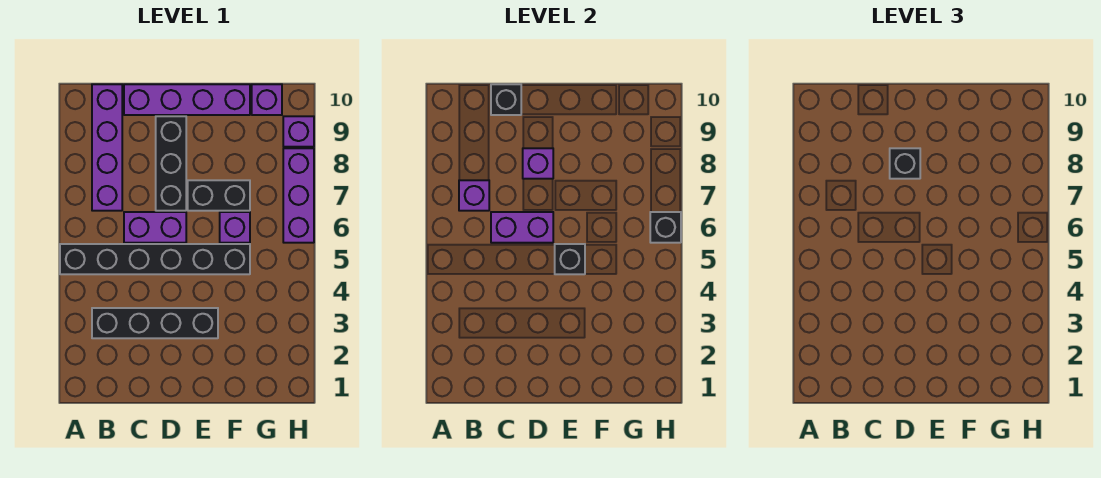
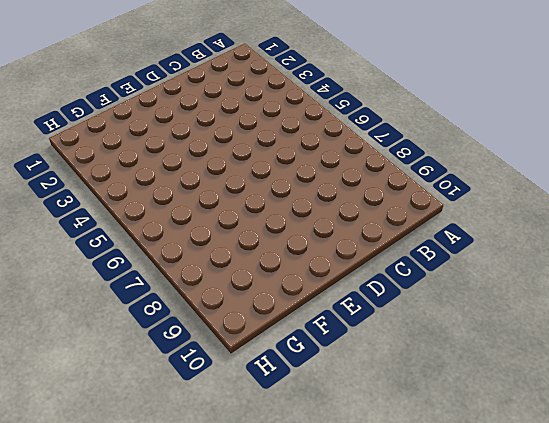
none -> black 1x6 brick [60,244,250,274]
none -> black 1x4 brick [92,308,218,338]
none -> purple 1x4 brick [92,84,122,211]

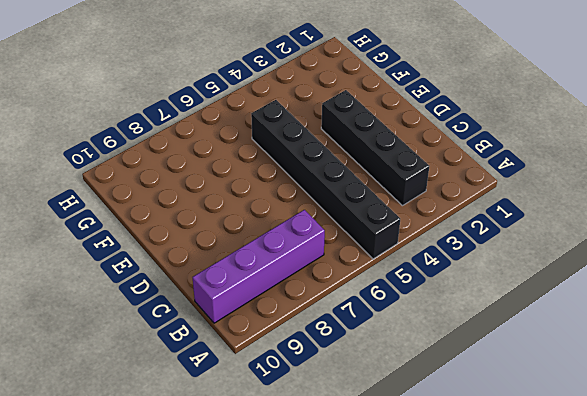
none -> purple 1x2 brick [124,212,186,243]
none -> purple 1x4 brick [124,84,250,115]
none -> black 1x3 brick [156,116,186,211]

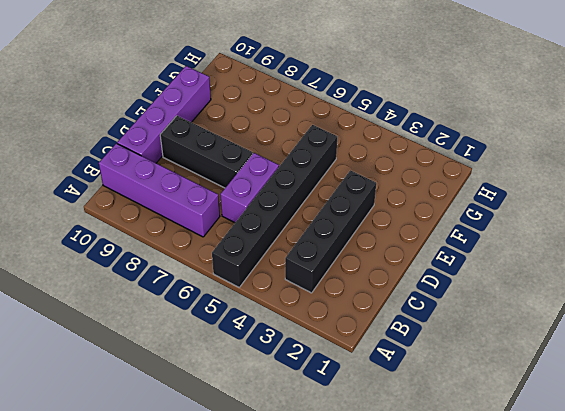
none -> black 1x2 brick [188,180,250,211]
none -> purple 1x1 brick [220,212,250,243]
none -> purple 1x1 brick [252,84,282,115]

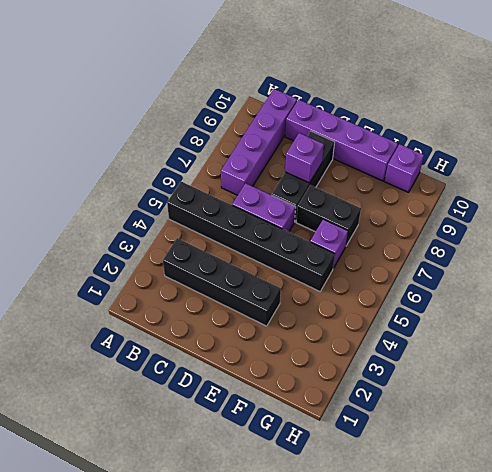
none -> purple 1x3 brick [283,148,314,243]
none -> purple 1x1 brick [283,116,314,147]
none -> purple 1x1 brick [459,180,489,211]

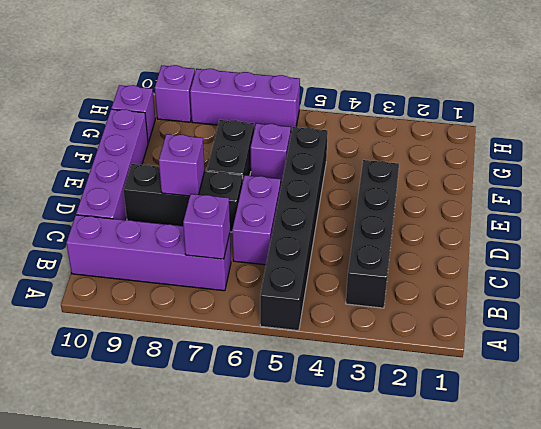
none -> purple 1x2 brick [491,212,553,243]
none -> black 1x1 brick [491,84,521,115]
none -> black 1x1 brick [555,244,585,274]

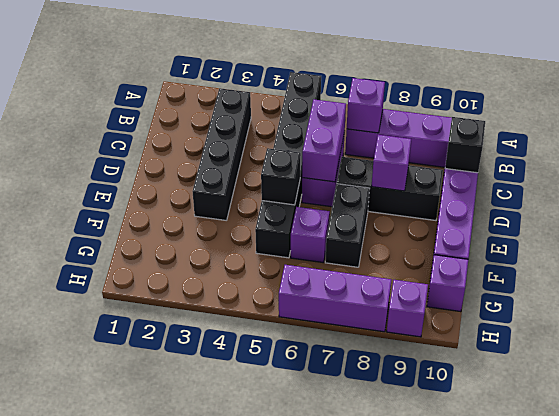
none -> black 1x1 brick [650,212,681,243]
none -> black 1x1 brick [890,148,920,179]

